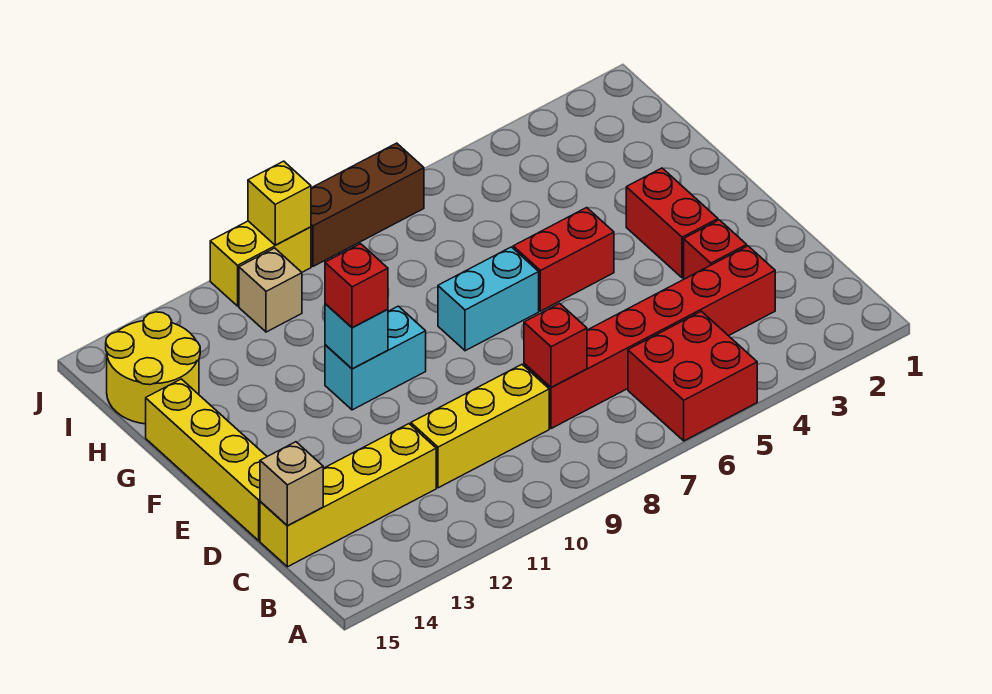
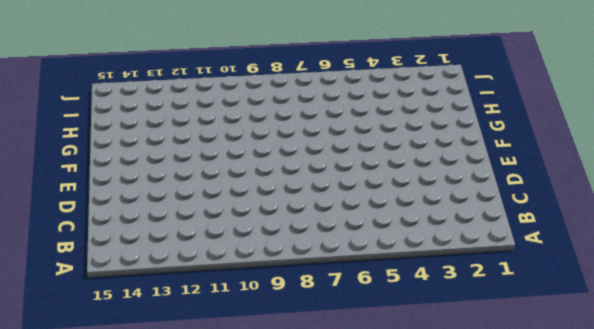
none -> red 2x2 brick [628,311,757,441]
none -> red 1x6 brick [524,246,775,429]
none -> yellow 1x3 brick [411,365,549,488]

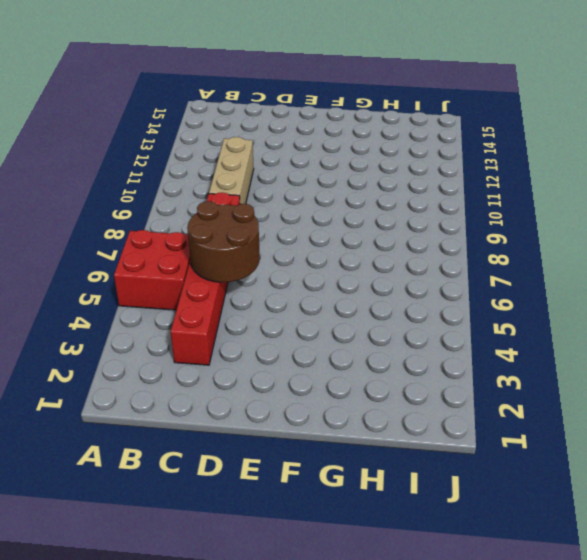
brown 2x2 round brick [187,201,260,282] -> none
tan 1x3 brick [209,137,254,204] -> yellow 1x3 brick [411,365,549,488]
none -> yellow 1x4 brick [260,424,436,567]
none -> red 1x1 brick [684,220,747,279]
none -> yellow 1x4 brick [146,379,267,541]

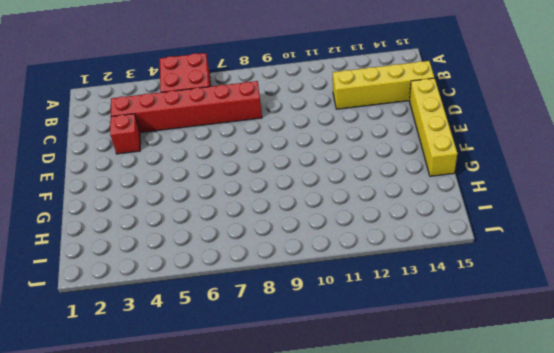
none -> yellow 1x3 brick [411,365,549,488]
none -> red 1x2 brick [626,168,718,278]
none -> red 1x2 brick [513,208,614,311]

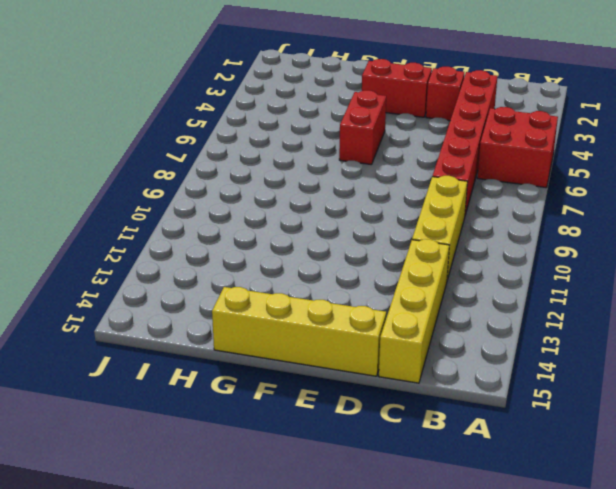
none -> cyan 1x2 brick [438,247,539,351]
none -> cyan 1x2 brick [325,306,426,410]
none -> yellow 2x2 round brick [106,312,200,424]

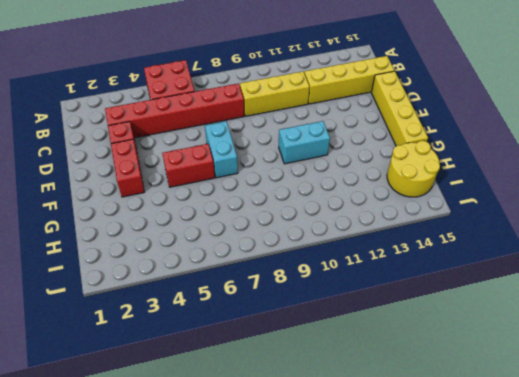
cyan 1x2 brick [205,121,238,178] -> cyan 1x2 brick turned to [438,247,539,351]
none -> tan 1x1 brick [239,248,302,332]
none -> brown 1x3 brick [311,143,424,266]
none -> yellow 1x2 brick [210,221,311,306]

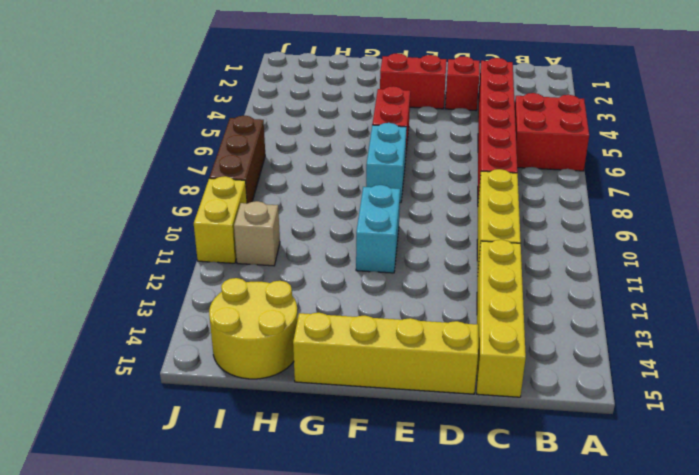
none -> red 1x1 brick [524,303,587,388]
none -> tan 1x1 brick [260,442,323,526]
none -> cyan 1x1 brick [325,304,388,369]

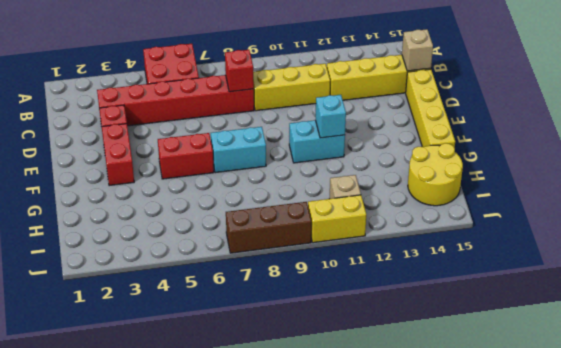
none -> yellow 1x1 brick [248,161,311,245]
none -> red 1x1 brick [325,244,388,328]

